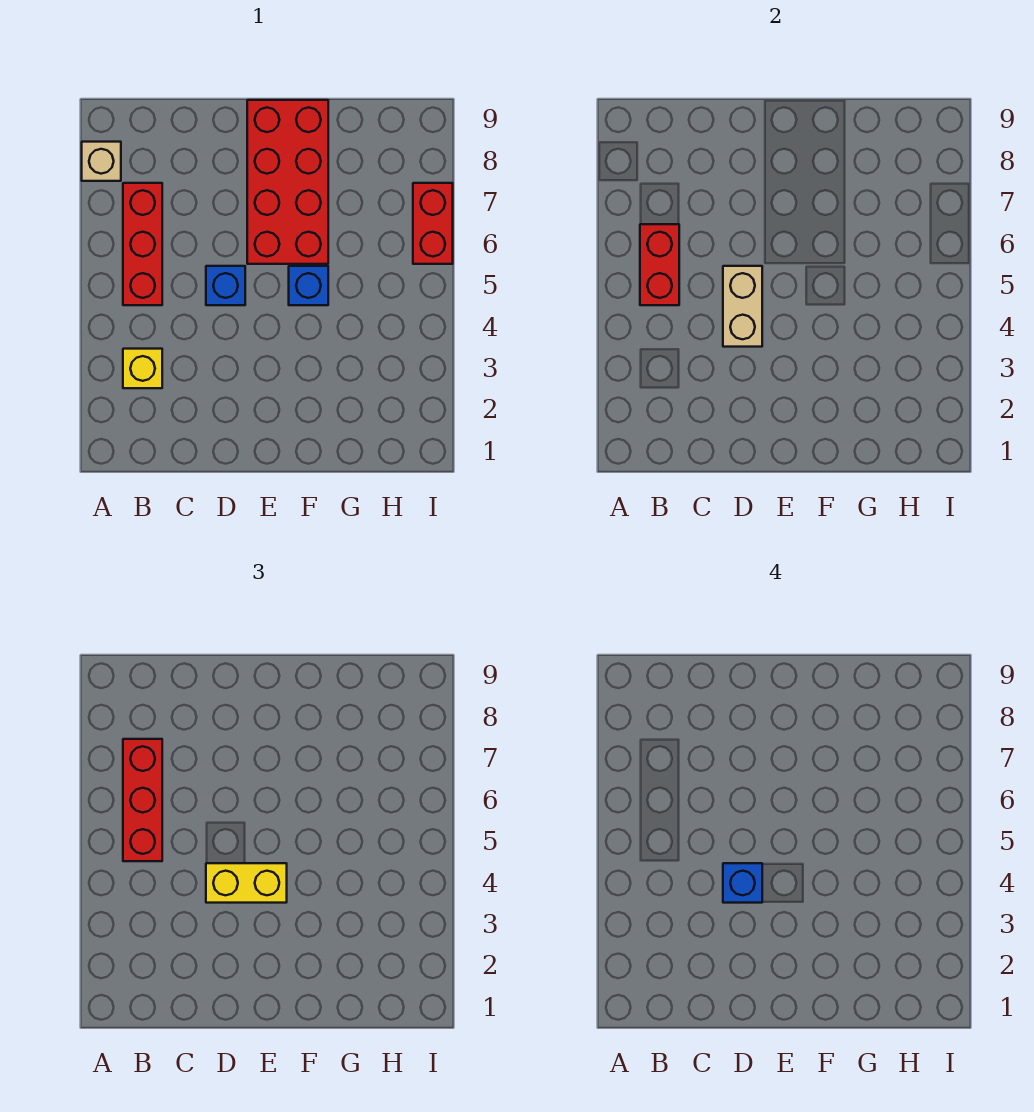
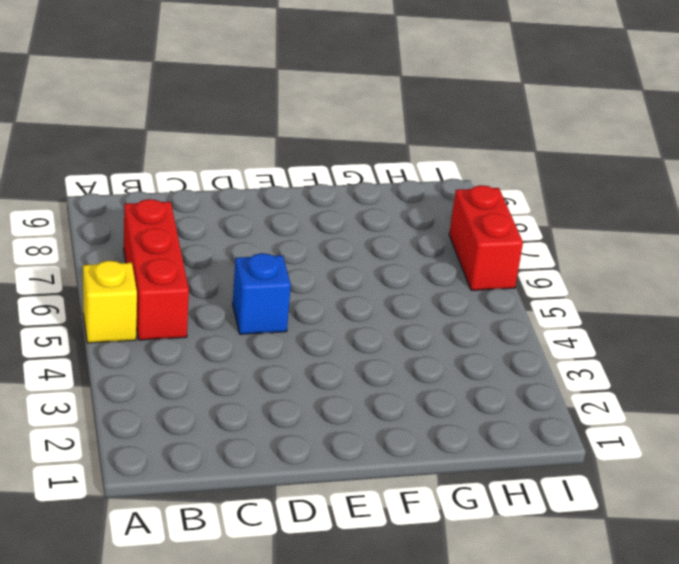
yellow 1x1 brick [83,261,137,343] -> yellow 1x1 brick moved to [123,349,162,388]
none -> tan 1x1 brick [82,142,121,181]
none -> red 2x4 brick [247,100,328,264]
none -> blue 1x1 brick [289,266,328,305]

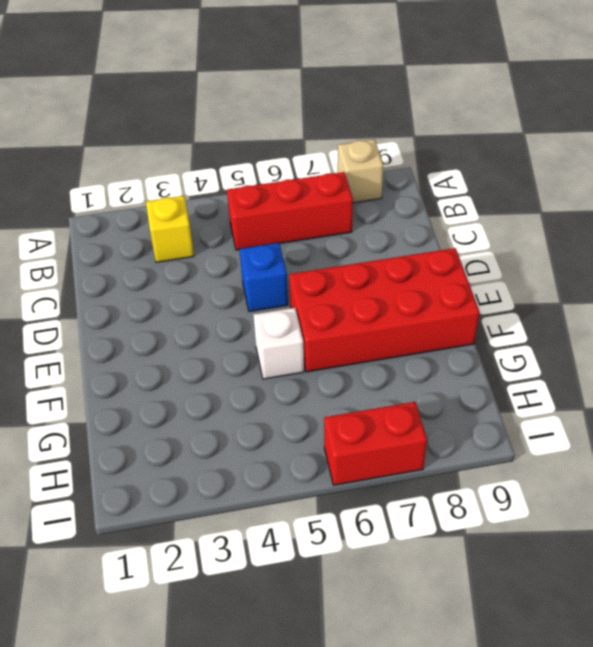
white 1x1 brick [254,308,304,379] -> blue 1x1 brick [289,266,328,305]
none -> red 1x2 brick [640,224,679,305]
none -> tan 1x2 brick [723,266,762,347]
none -> red 1x3 brick [123,739,162,861]

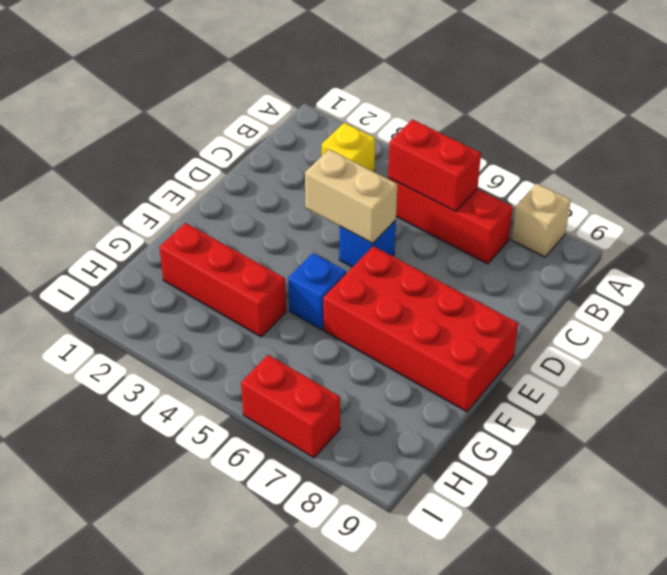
red 1x3 brick [159,223,286,337] -> red 1x3 brick moved to [123,739,162,861]
none -> yellow 1x2 brick [206,863,287,903]
none -> blue 1x1 brick [723,863,762,903]

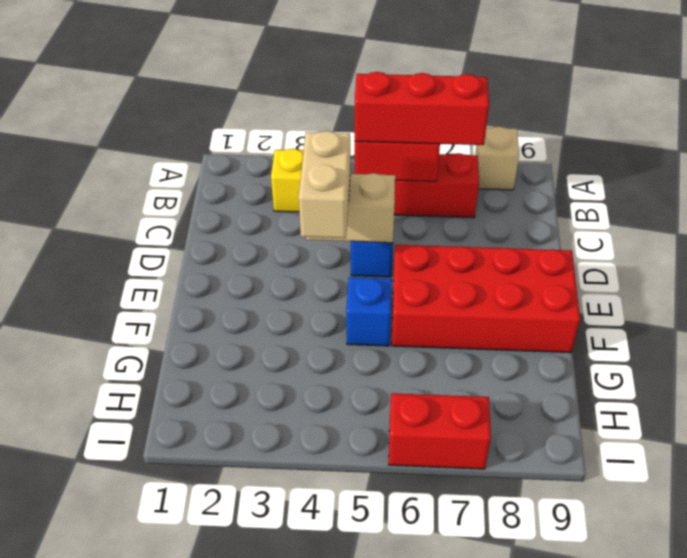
tan 1x2 brick [299,131,350,238] -> yellow 1x2 brick [206,863,287,903]
none -> blue 1x1 brick [723,863,762,903]

